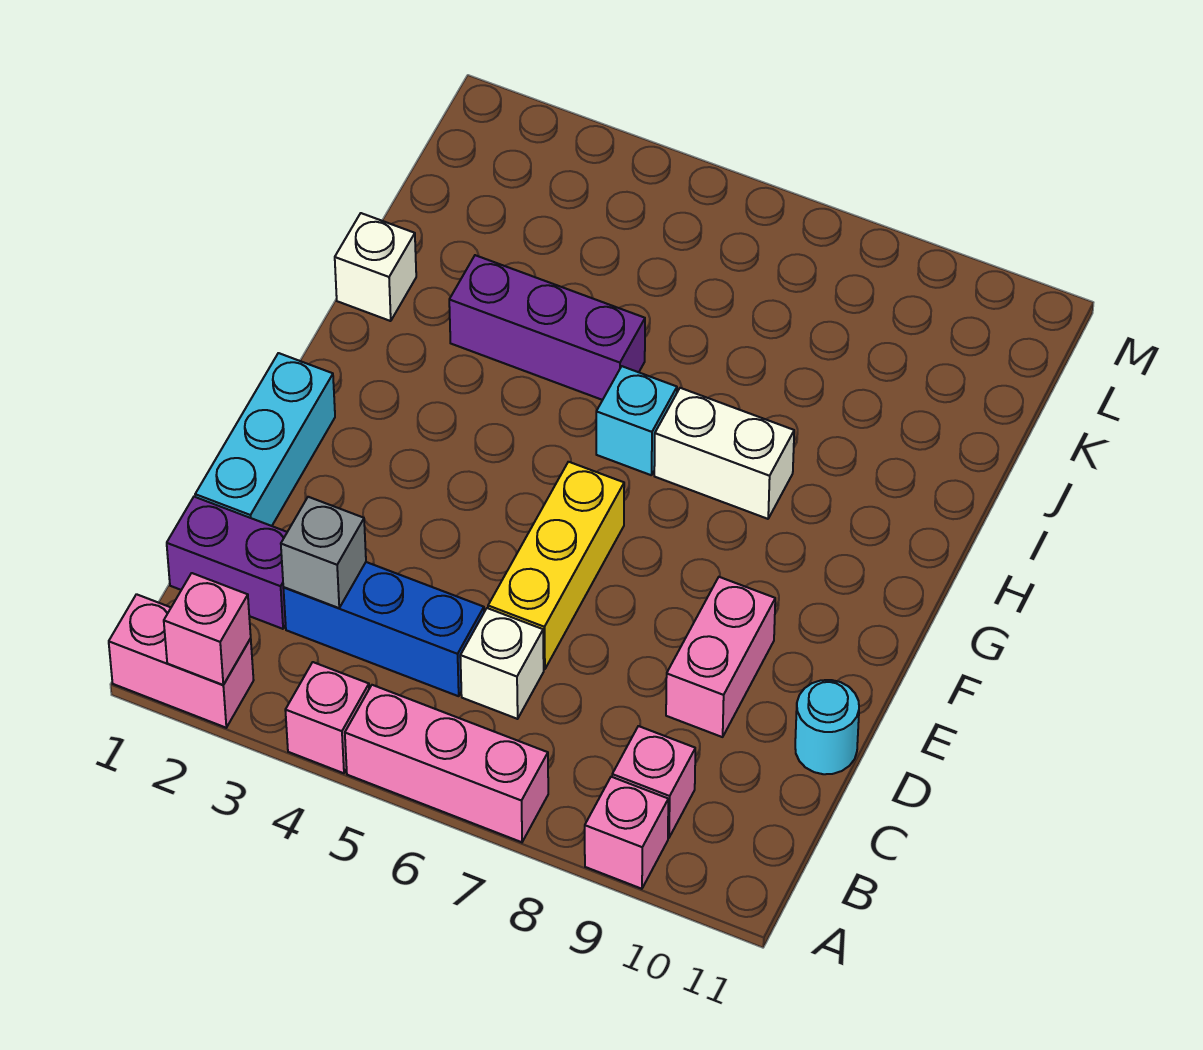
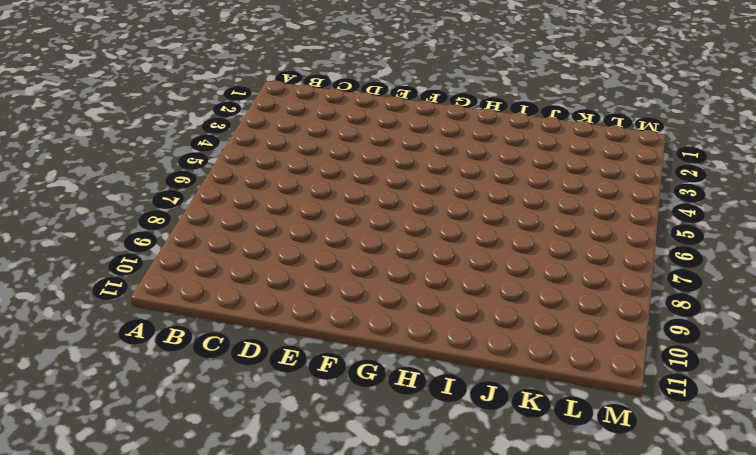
none -> pink 1x2 brick [109,594,254,728]
none -> pink 1x1 brick [285,662,369,773]
none -> pink 1x3 brick [345,685,548,842]

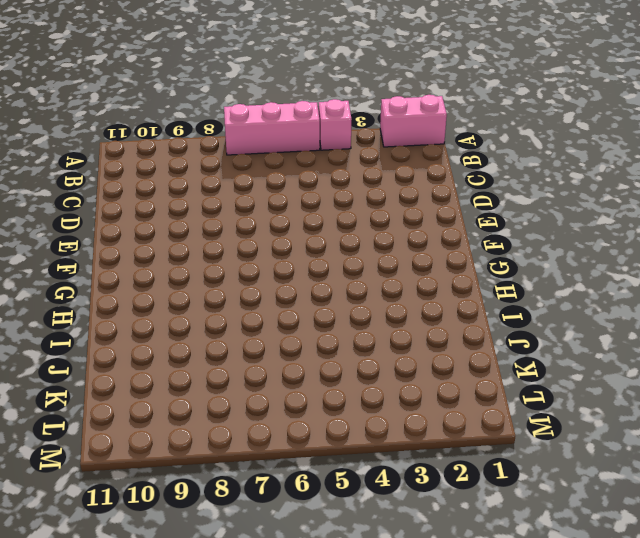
none -> pink 1x1 brick [585,777,668,889]
none -> pink 1x1 brick [612,726,695,838]
none -> purple 1x2 brick [167,497,287,629]

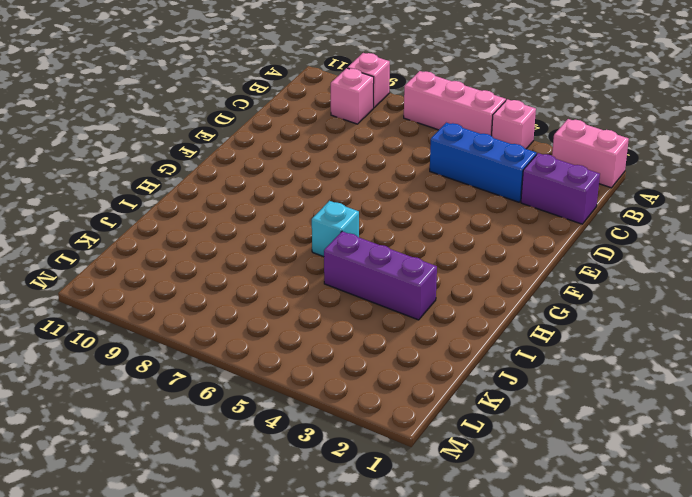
none -> white 1x1 brick [460,608,544,719]
none -> cyan 1x3 brick [195,353,335,526]
none -> yellow 1x3 brick [488,462,624,669]

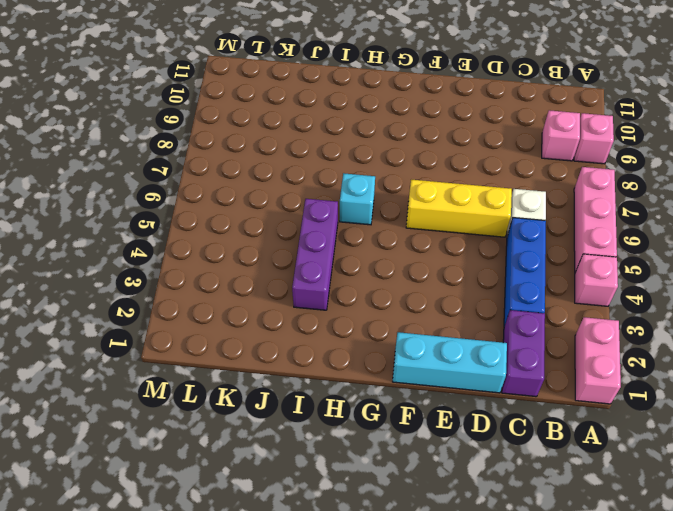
none -> pink 1x2 brick [666,577,775,737]
none -> cyan 1x1 round brick [795,680,859,774]
none -> white 1x2 brick [654,388,794,519]

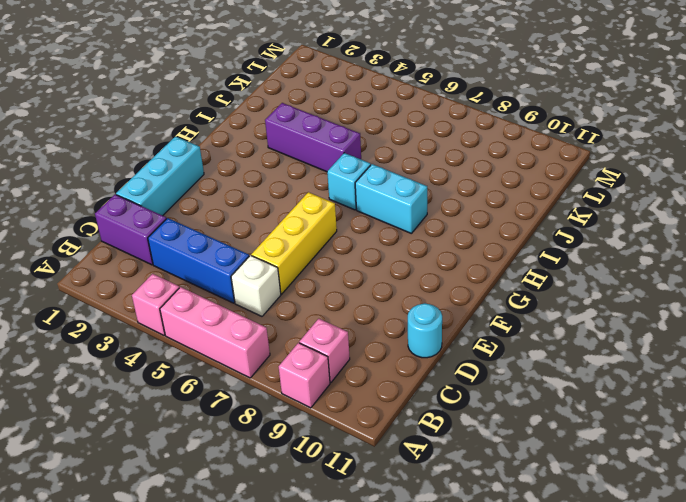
cyan 1x2 brick [355,164,427,233] -> white 1x2 brick [654,388,794,519]
none -> pink 1x2 brick [109,594,254,728]
none -> pink 1x2 brick [666,577,775,737]
none -> white 1x1 brick [335,213,416,321]

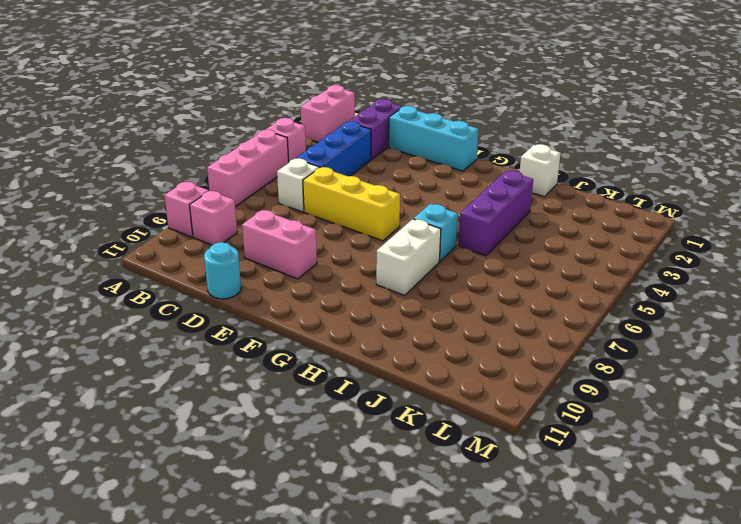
none -> pink 1x1 brick [164,573,251,685]
none -> grey 1x1 brick [281,497,366,608]

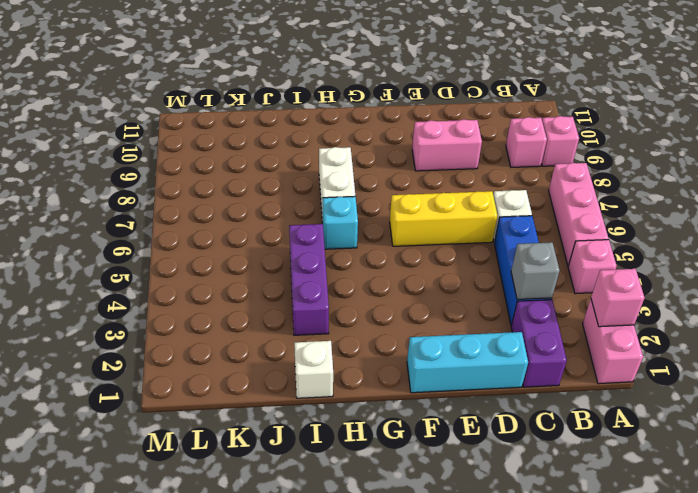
none -> cyan 1x1 round brick [795,680,859,774]

